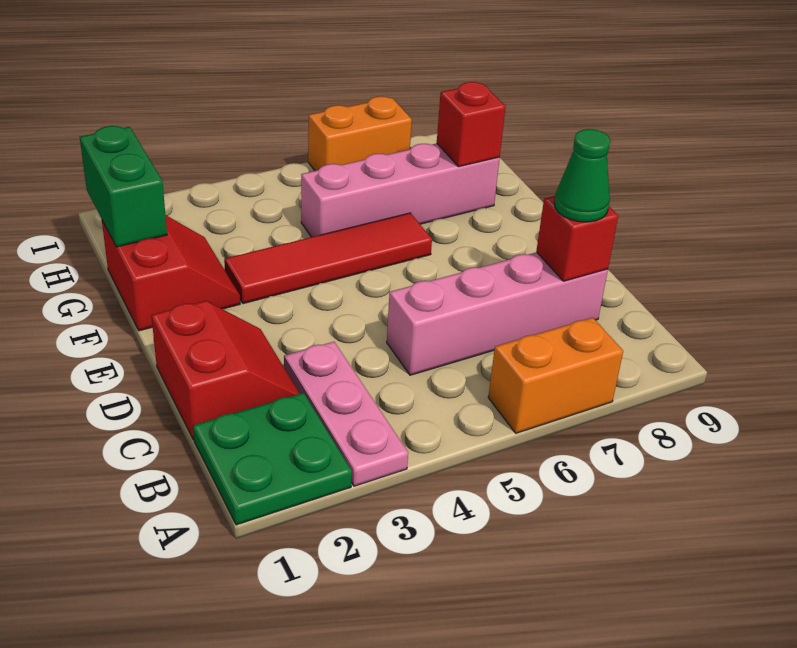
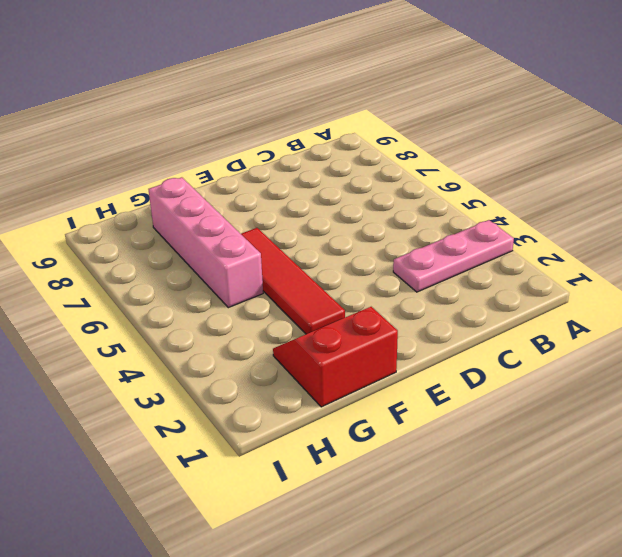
none -> green 2x2 plate [193,393,352,525]
none -> orange 1x2 brick [488,317,623,433]
none -> red 2x2 slope [151,301,300,440]

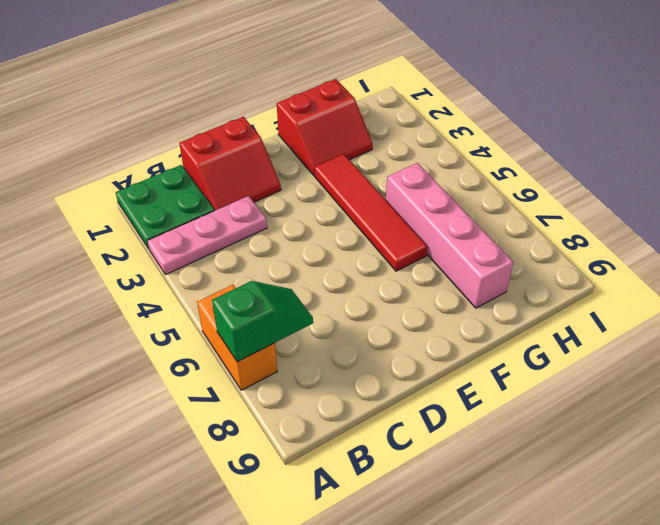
green 1x2 slope [212,281,313,362] -> none
none -> pink 1x4 brick [387,252,608,375]
none -> orange 1x2 brick [308,96,412,171]
none -> red 1x1 brick [536,196,618,281]

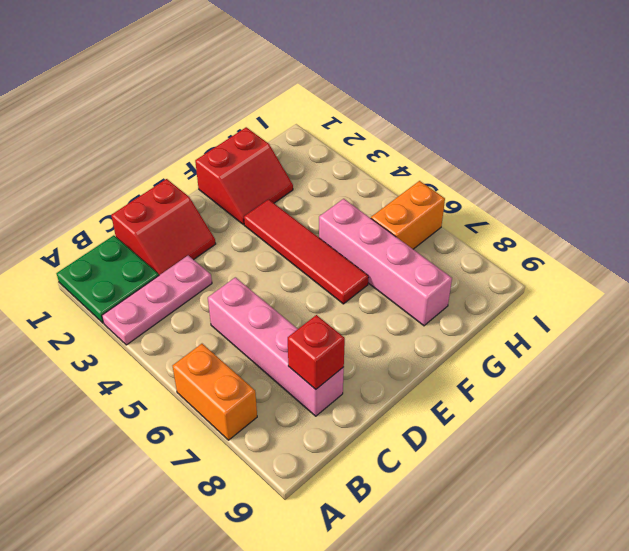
orange 1x2 brick [371,181,445,249] -> orange 1x2 brick turned to [308,96,412,171]
none -> green 1x2 brick [80,126,167,247]
none -> red 1x1 brick [437,82,506,167]
none -> green 1x1 cone [554,129,610,222]

